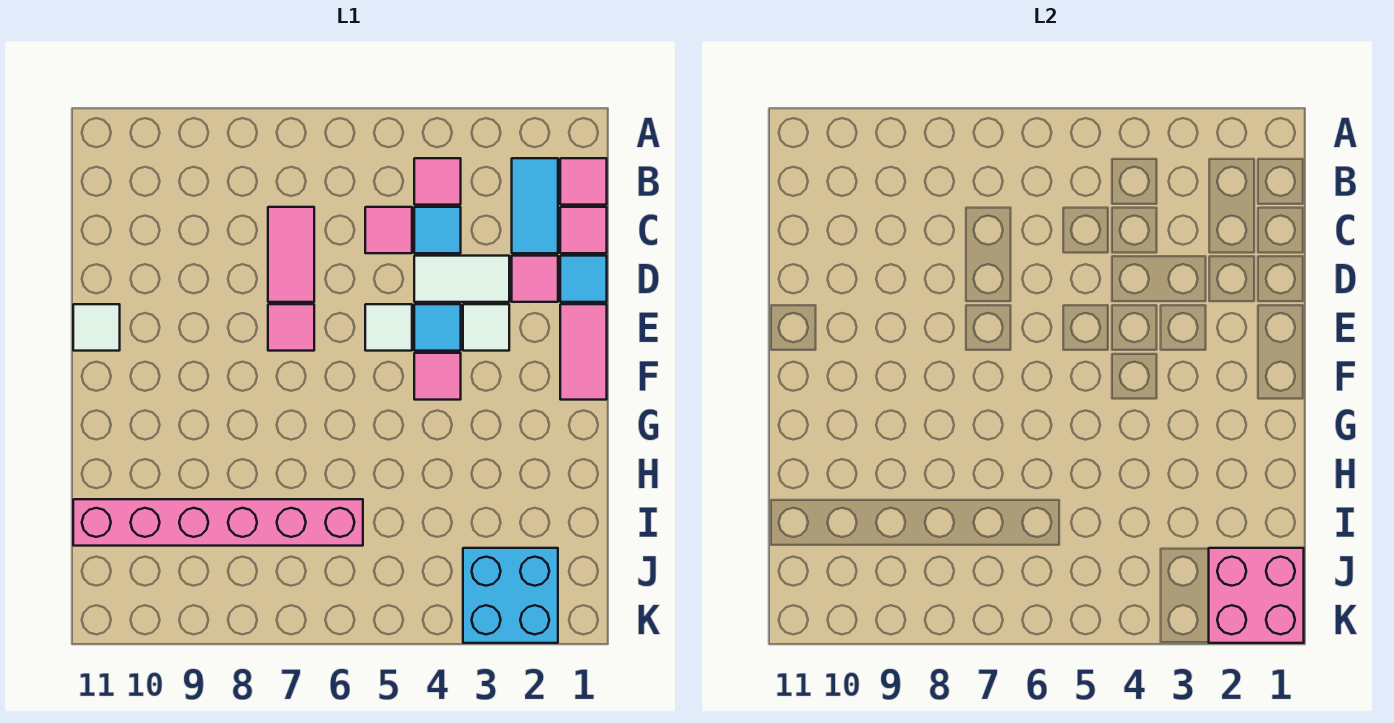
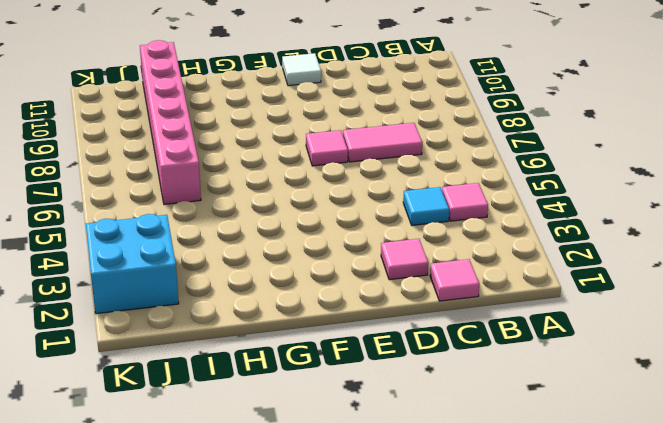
none -> pink 1x1 tile [560,158,607,205]
none -> cyan 1x2 tile [512,158,558,253]
none -> pink 1x1 tile [365,207,412,253]

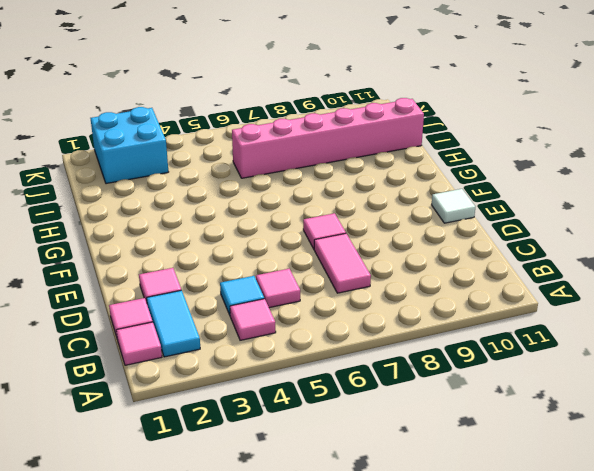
none -> cyan 1x1 tile [560,256,607,302]
none -> white 1x2 tile [414,256,509,302]
none -> pink 1x2 tile [560,304,607,400]

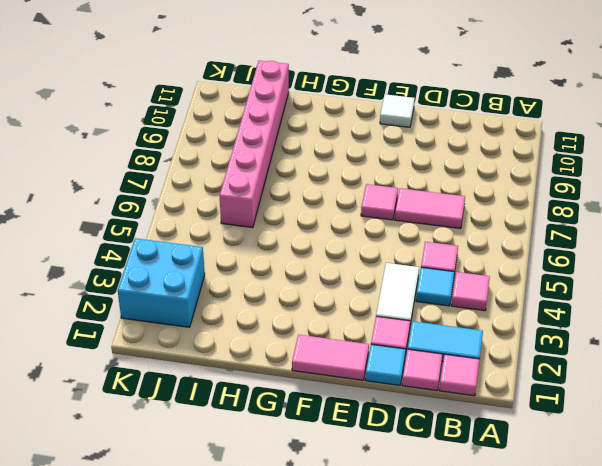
none -> white 1x1 tile [463,304,509,351]
none -> cyan 1x1 tile [414,304,461,351]
none -> white 1x1 tile [365,304,412,351]

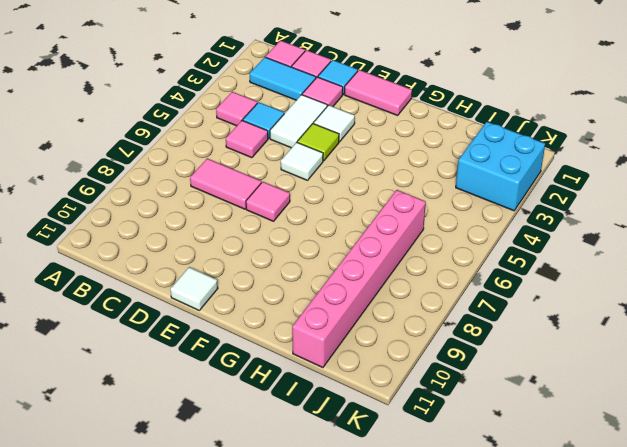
lime 1x1 tile [297,124,339,161] -> cyan 1x1 tile [414,304,461,351]
none -> pink 1x1 tile [414,353,461,400]
none -> pink 2x2 brick [1209,548,1304,643]

